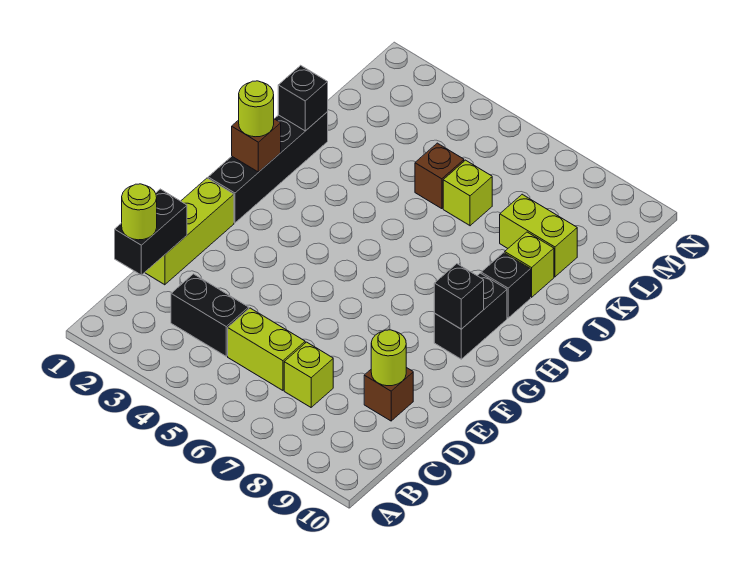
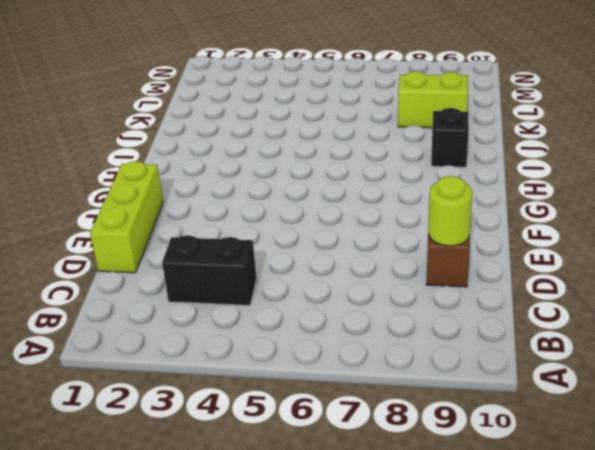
none -> lime 1x2 brick [228,308,305,390]
none -> lime 1x1 brick [284,342,333,407]
none -> black 1x4 brick [208,112,328,223]

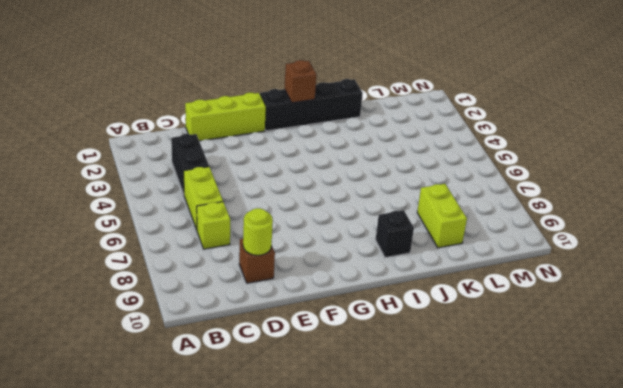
none -> black 1x2 brick [434,273,507,359]
none -> lime 1x1 brick [505,232,554,297]
none -> brown 1x1 brick [415,143,464,209]

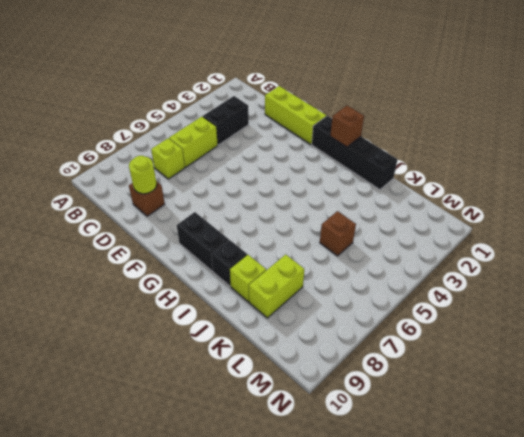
none -> lime 1x1 brick [443,160,492,226]
none -> black 1x2 brick [115,189,187,275]
none -> black 1x1 brick [434,264,484,329]

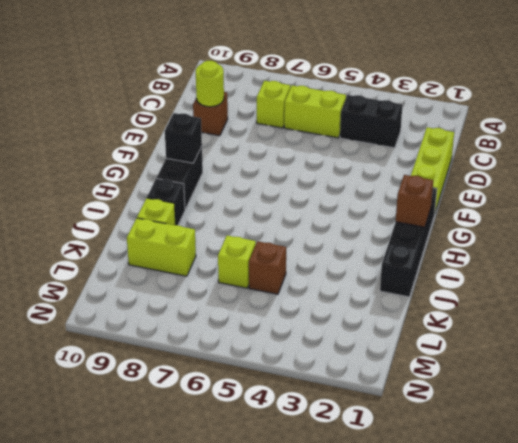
none -> black 1x2 brick [115,189,187,275]
none -> black 1x1 brick [278,65,328,131]
none -> lime 1x1 round brick [122,184,157,240]

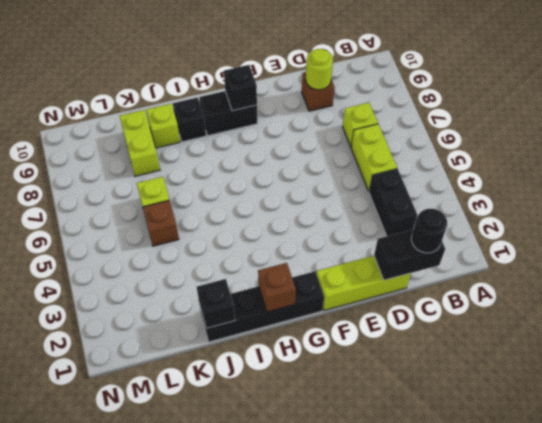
black 1x1 round brick [411,209,447,253] -> lime 1x1 round brick [122,184,157,240]
none -> lime 1x1 round brick [239,81,274,137]

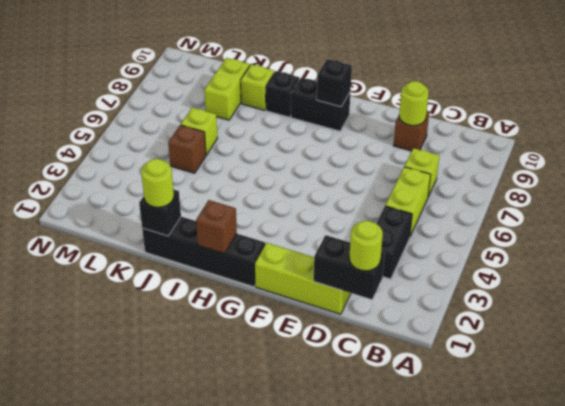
lime 1x1 round brick [141,159,174,207] -> lime 1x1 round brick moved to [239,81,274,137]

